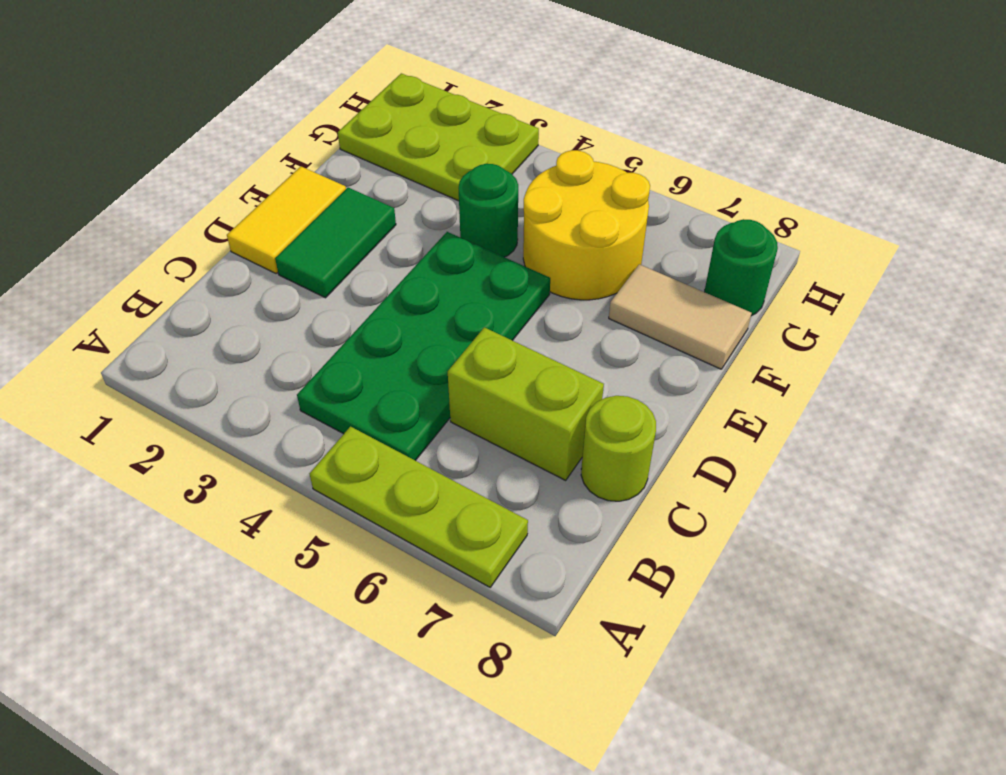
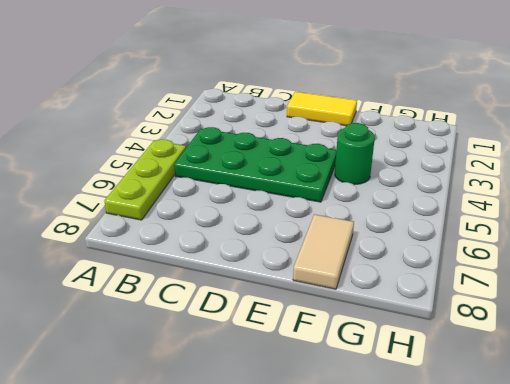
none -> lime 1x2 brick [448,327,604,480]
none -> lime 1x1 round brick [581,396,656,501]

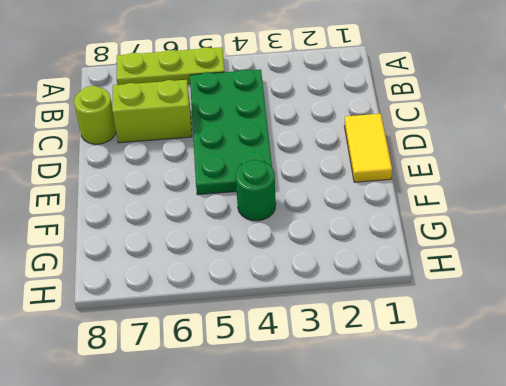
none -> green 1x2 tile [275,188,396,298]
none -> yellow 2x2 round brick [523,150,650,300]

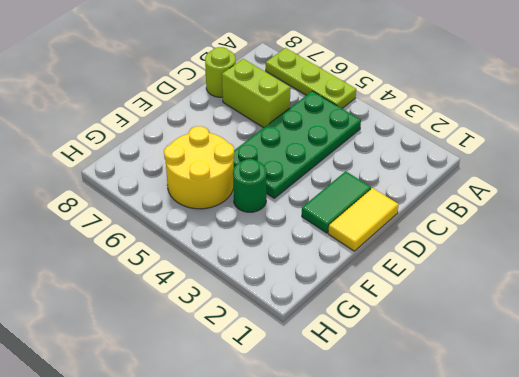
none -> tan 1x2 tile [609,264,752,369]
none -> lime 2x3 plate [338,73,539,201]

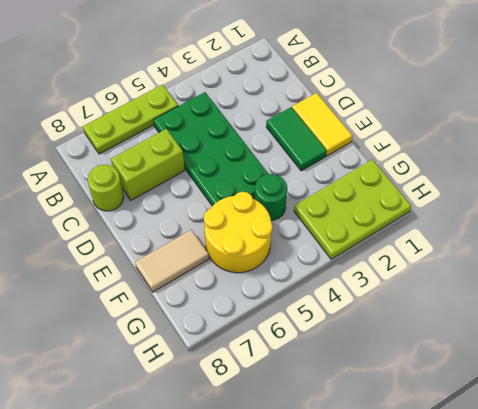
none -> green 1x1 round brick [705,219,778,316]

